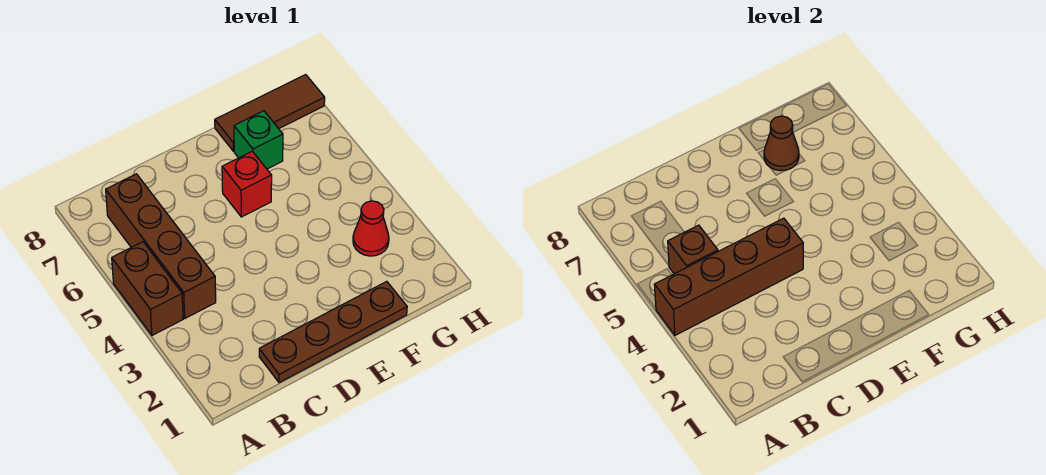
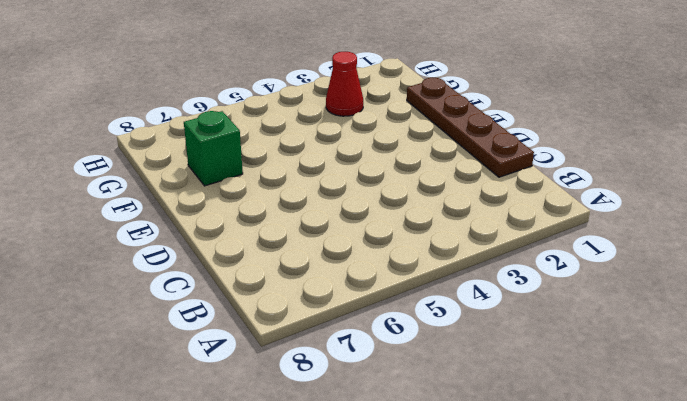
none -> brown 1x2 brick [112,242,183,335]
none -> brown 1x4 brick [106,174,216,318]

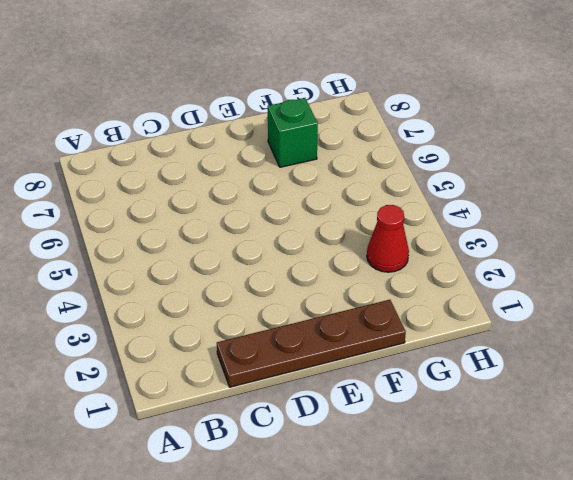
none -> brown 1x2 brick [112,242,183,335]
none -> brown 1x4 brick [106,174,216,318]

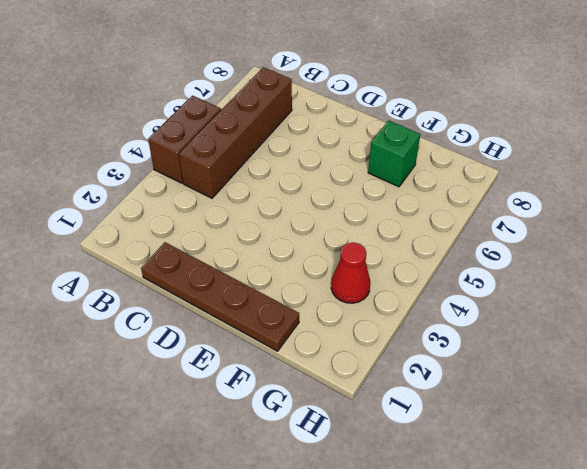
none -> red 1x1 brick [222,151,272,217]
none -> brown 1x3 tile [215,75,325,151]

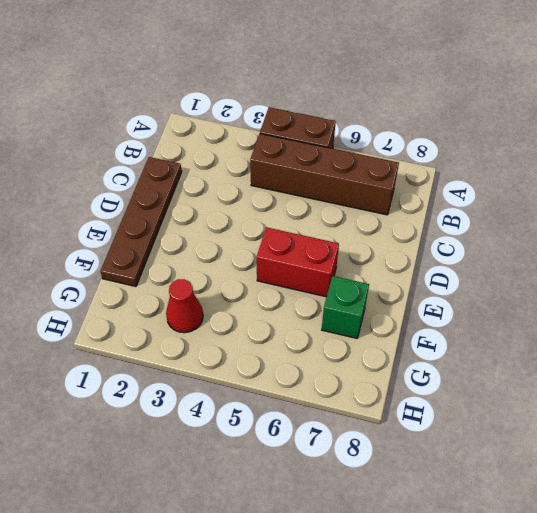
red 1x2 brick [257,227,339,297] -> red 1x1 brick [222,151,272,217]
none -> brown 1x3 tile [215,75,325,151]
none -> brown 1x4 brick [654,218,803,335]

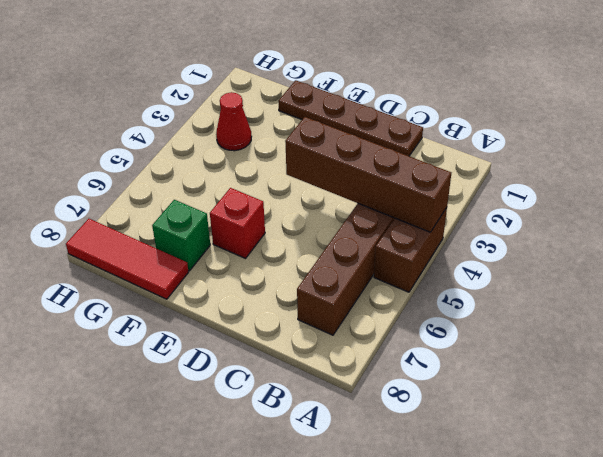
red 1x3 tile [66,219,188,299] -> brown 1x3 tile [215,75,325,151]
none -> brown 1x1 brick [668,225,718,274]
none -> brown 1x1 cone [764,116,799,171]

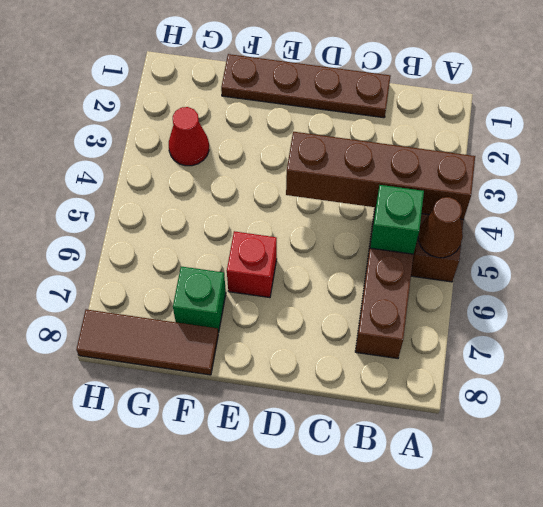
brown 1x1 cone [418,197,463,258] -> brown 1x1 cone moved to [764,116,799,171]
green 1x1 brick [370,185,424,254] -> brown 1x1 brick [668,225,718,274]

